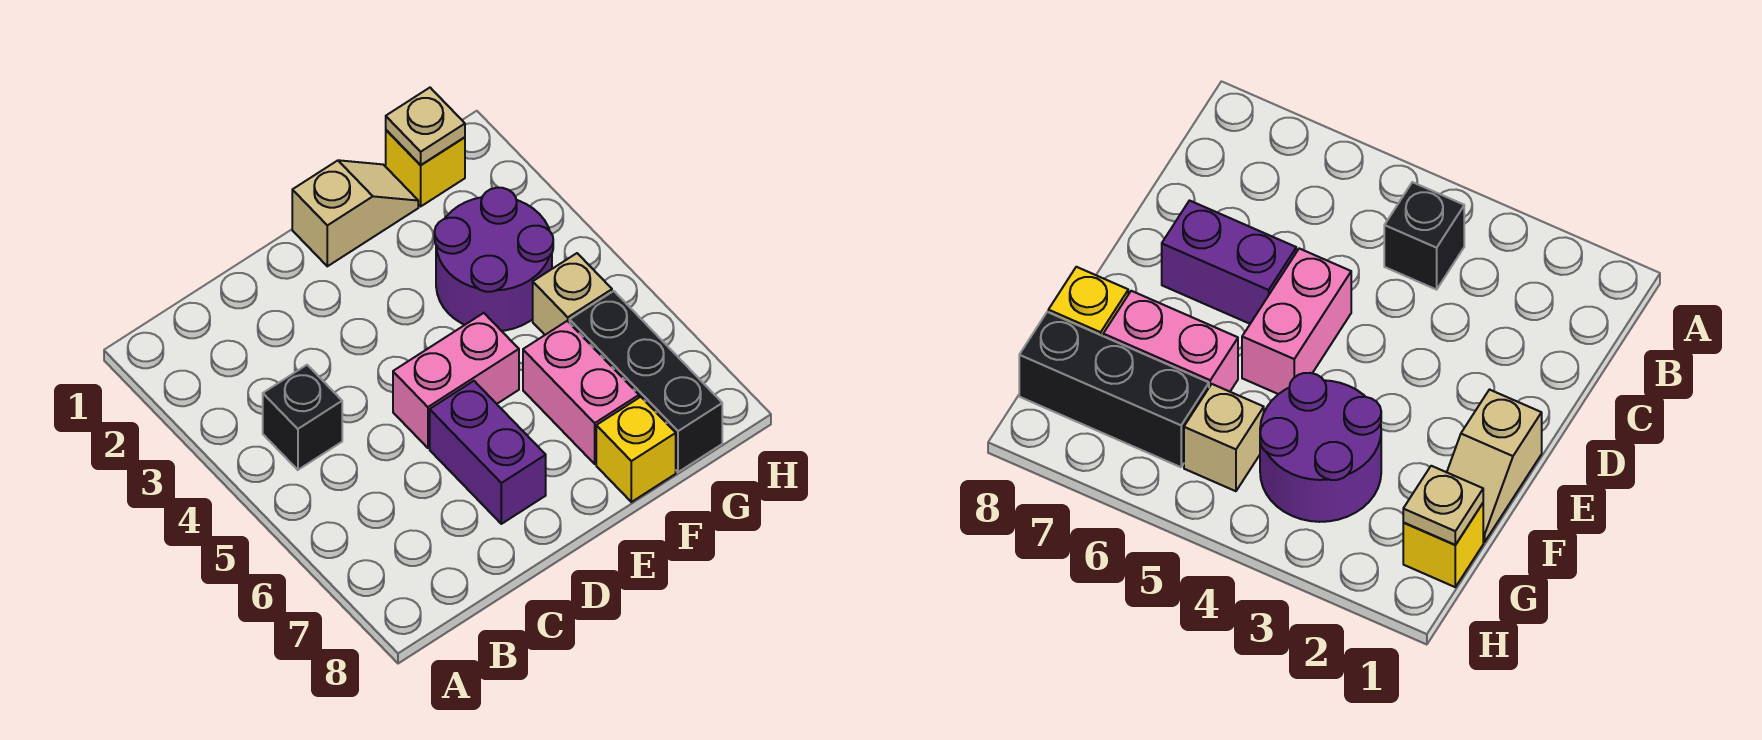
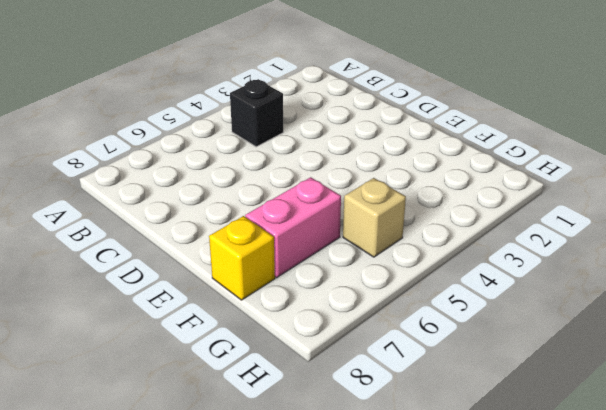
none -> pink 1x2 brick [393,313,519,448]
none -> purple 1x2 brick [430,381,546,524]

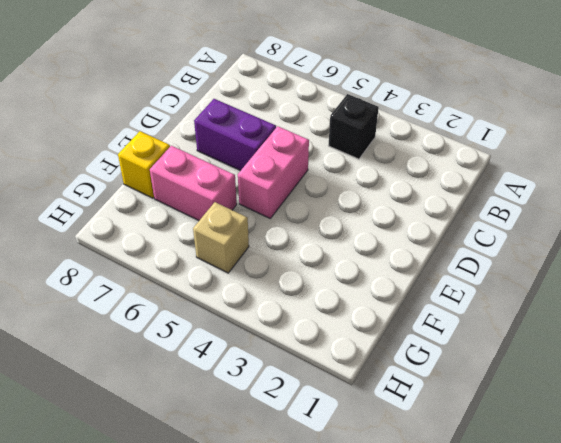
none -> tan 1x2 slope [292,160,418,266]
none -> purple 2x2 round brick [434,188,553,331]

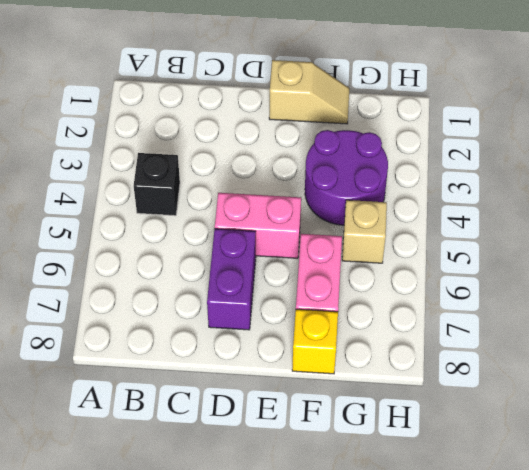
none -> yellow 1x1 brick [386,130,465,206]
none -> black 1x3 brick [570,291,722,472]

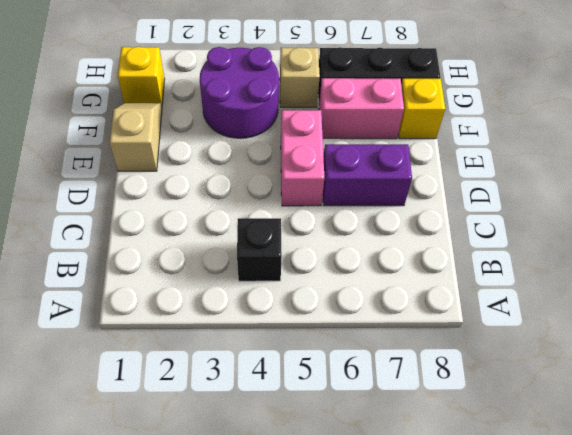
none -> tan 1x1 plate [386,88,465,165]

